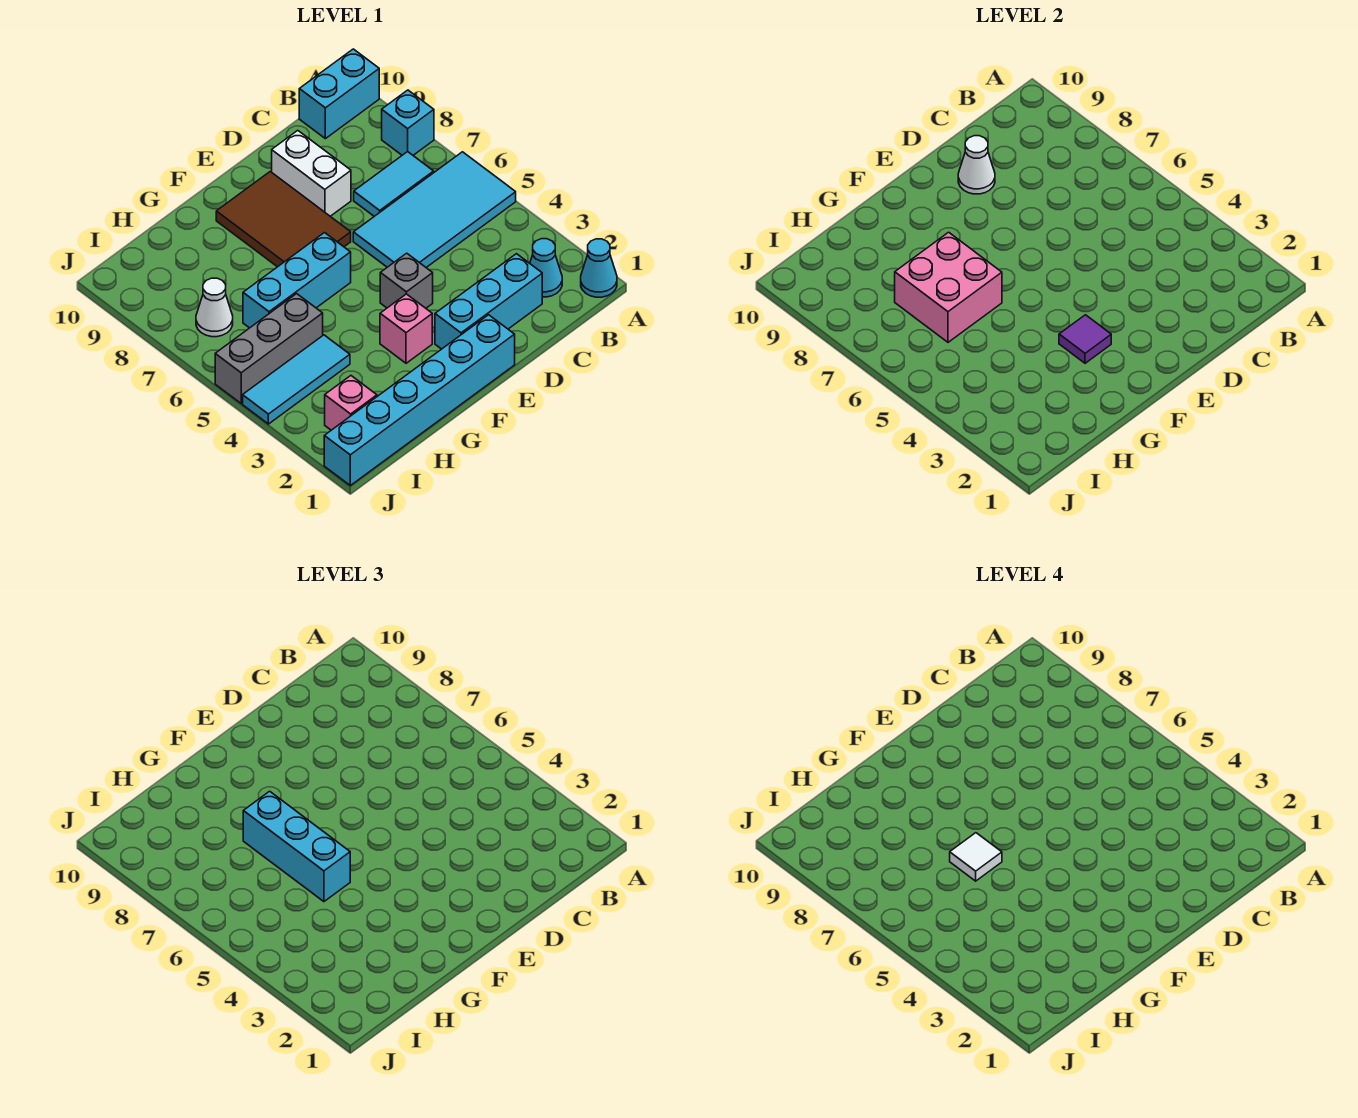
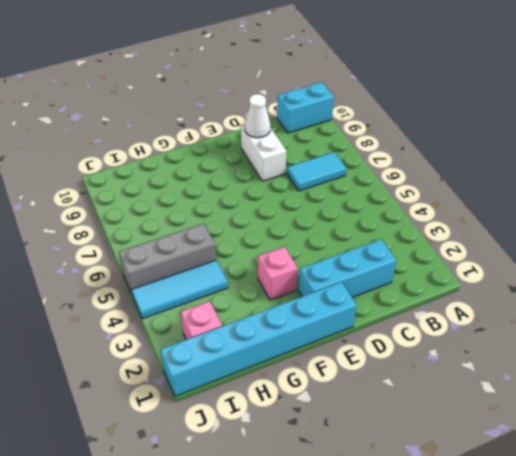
none -> cyan 1x1 cone [581,239,617,297]
none -> cyan 2x4 tile [353,152,516,267]
none -> cyan 1x1 brick [382,90,434,155]

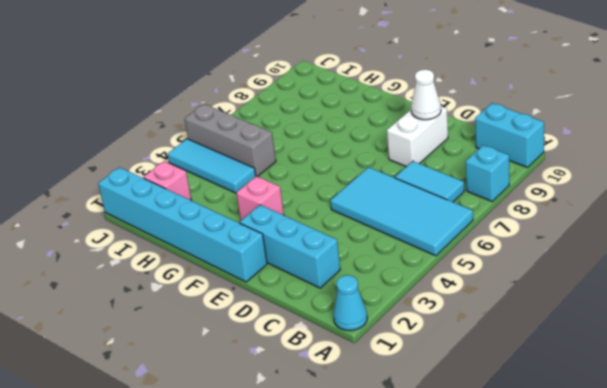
none -> cyan 1x1 cone [530,239,562,297]
none -> grey 1x1 brick [380,253,433,308]
none -> brown 2x3 tile [216,172,351,267]

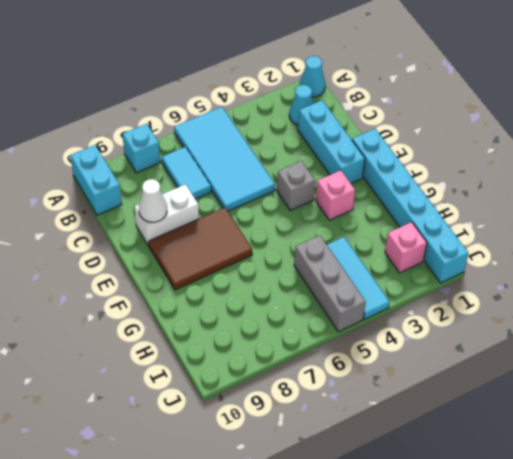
none -> cyan 1x3 brick [243,233,351,328]
none -> white 1x1 cone [196,278,233,337]
none -> purple 1x1 tile [1059,315,1111,363]

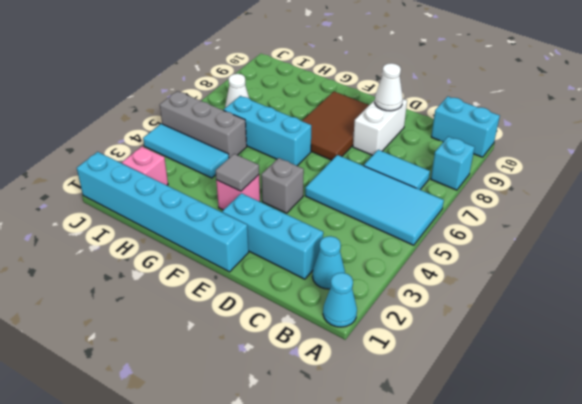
grey 1x1 tile [216,154,259,191] -> purple 1x1 tile [1059,315,1111,363]
none -> pink 2x2 brick [895,232,1002,342]
none -> cyan 1x3 brick [243,791,350,902]
none -> white 1x1 tile [950,833,1002,881]

